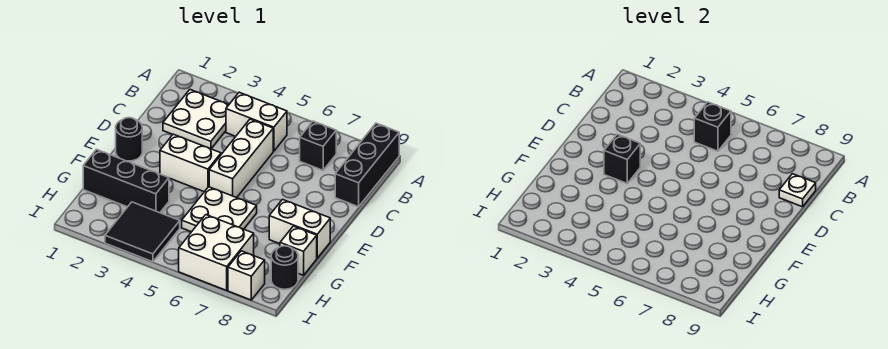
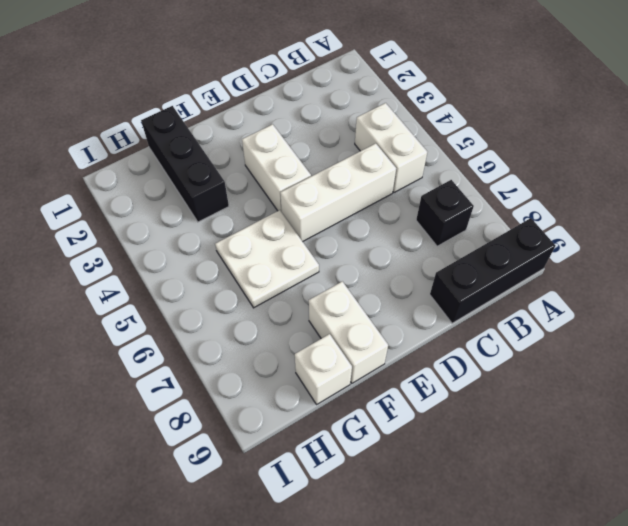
none -> white 2x2 plate [163,90,229,149]
none -> black 1x1 round brick [116,118,142,161]
none -> black 2x2 tile [105,202,180,262]

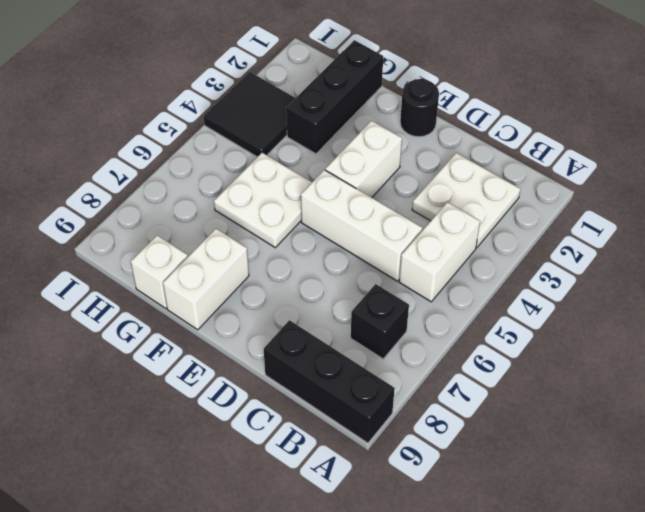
none -> white 2x2 brick [179,215,254,290]
none -> black 1x1 round brick [271,246,298,289]
none -> white 1x1 brick [228,251,265,300]

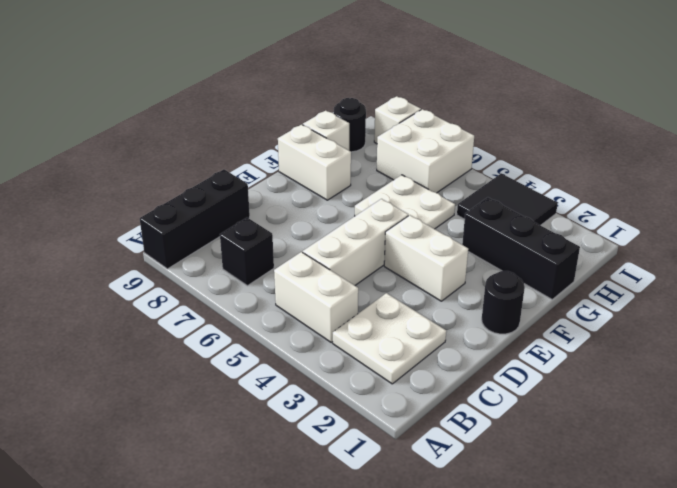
none -> black 1x1 brick [694,102,731,151]
none -> white 1x1 plate [779,174,816,207]
none -> black 1x1 brick [604,134,640,183]

